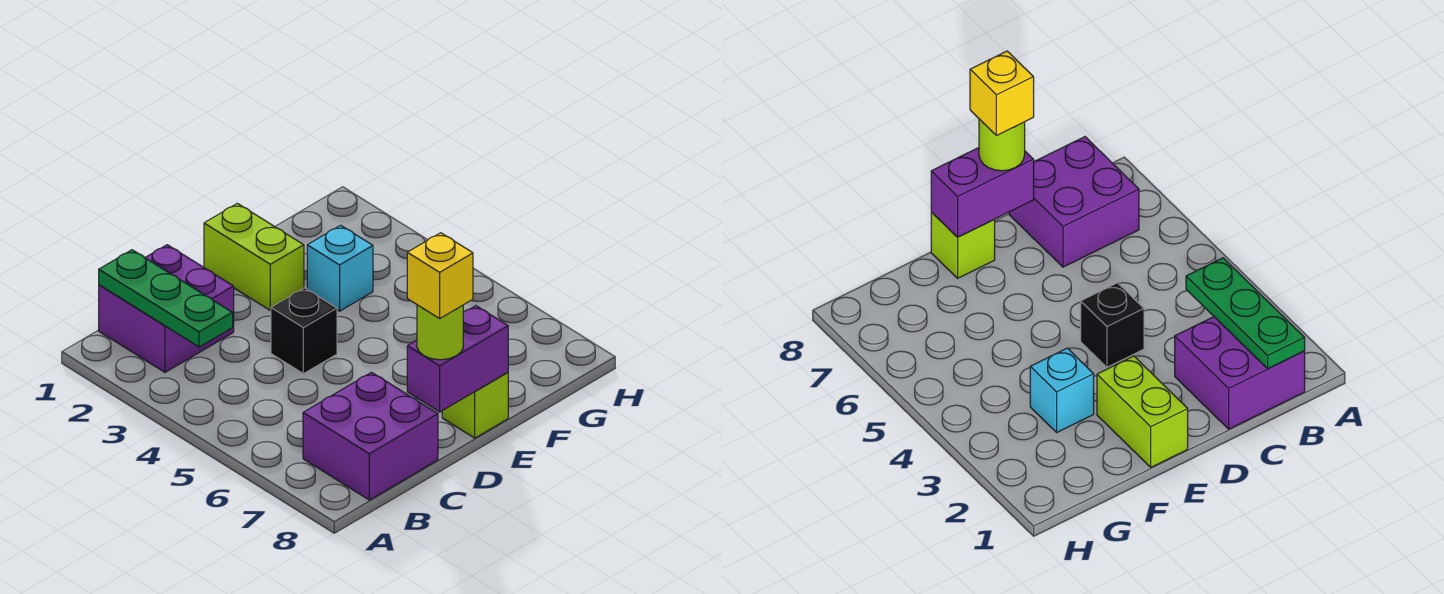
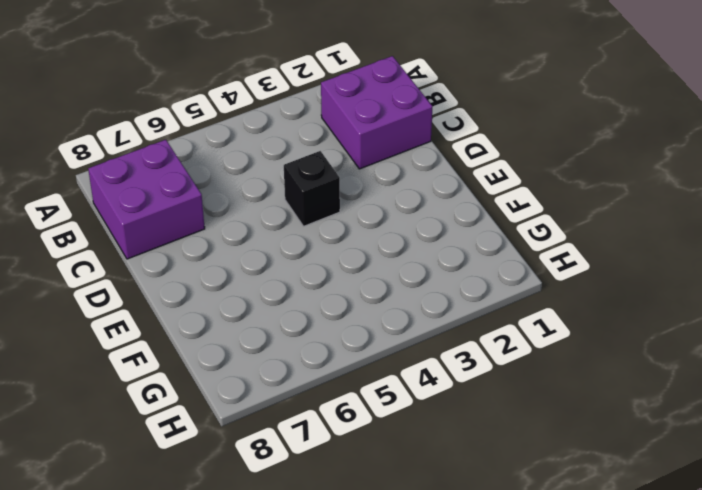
none -> lime 1x2 brick [204,203,304,311]
none -> lime 1x1 brick [442,372,508,438]

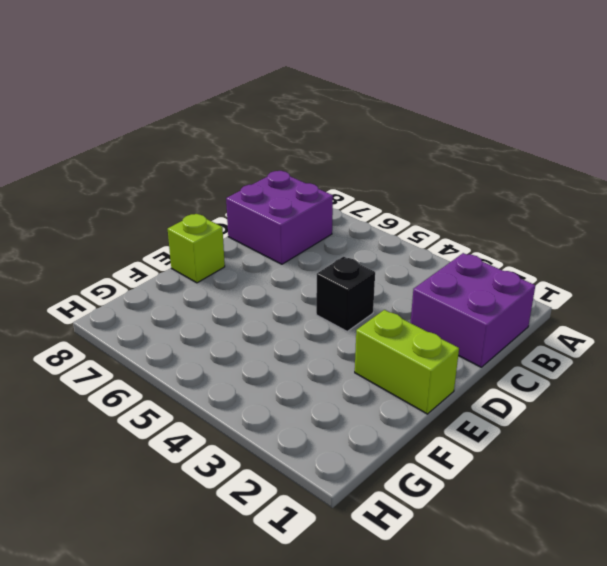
none -> cyan 1x1 brick [307,225,373,311]
none -> green 1x3 plate [99,250,233,347]

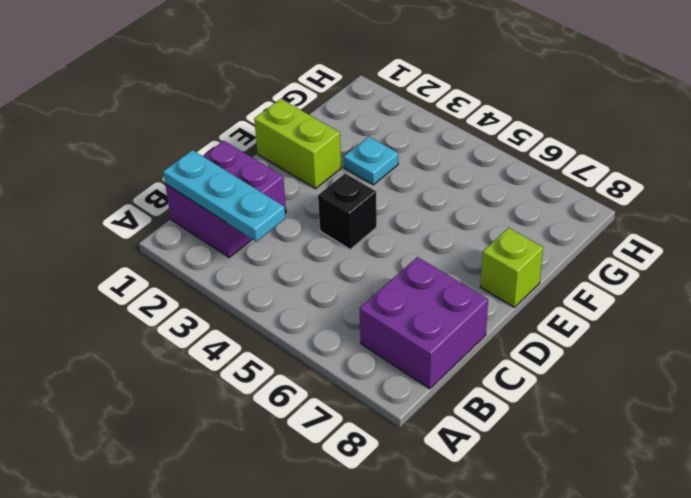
cyan 1x3 plate [163,150,285,241] -> green 1x3 plate [99,250,233,347]
cyan 1x1 plate [344,137,398,185] -> cyan 1x1 brick [307,225,373,311]
none -> purple 1x2 brick [407,306,508,412]
none -> lime 1x1 round brick [417,305,463,360]

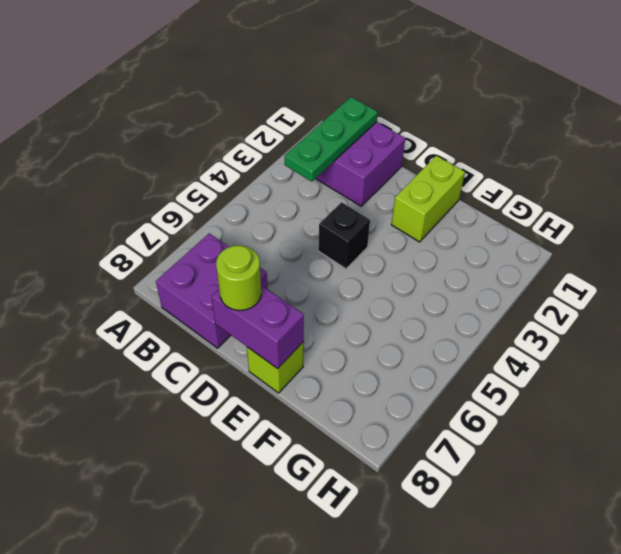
none -> cyan 1x1 brick [307,225,373,311]
none -> yellow 1x1 brick [407,233,473,318]

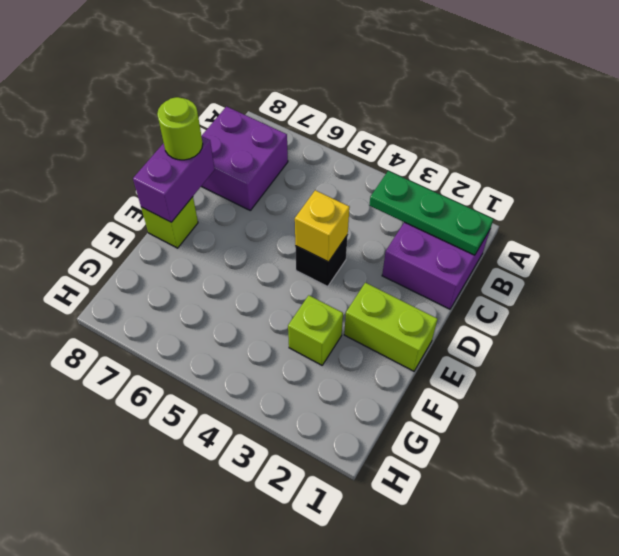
yellow 1x1 brick [295,190,350,262] -> yellow 1x1 brick moved to [407,233,473,318]
lime 1x1 brick [288,295,343,365] -> cyan 1x1 brick [307,225,373,311]

